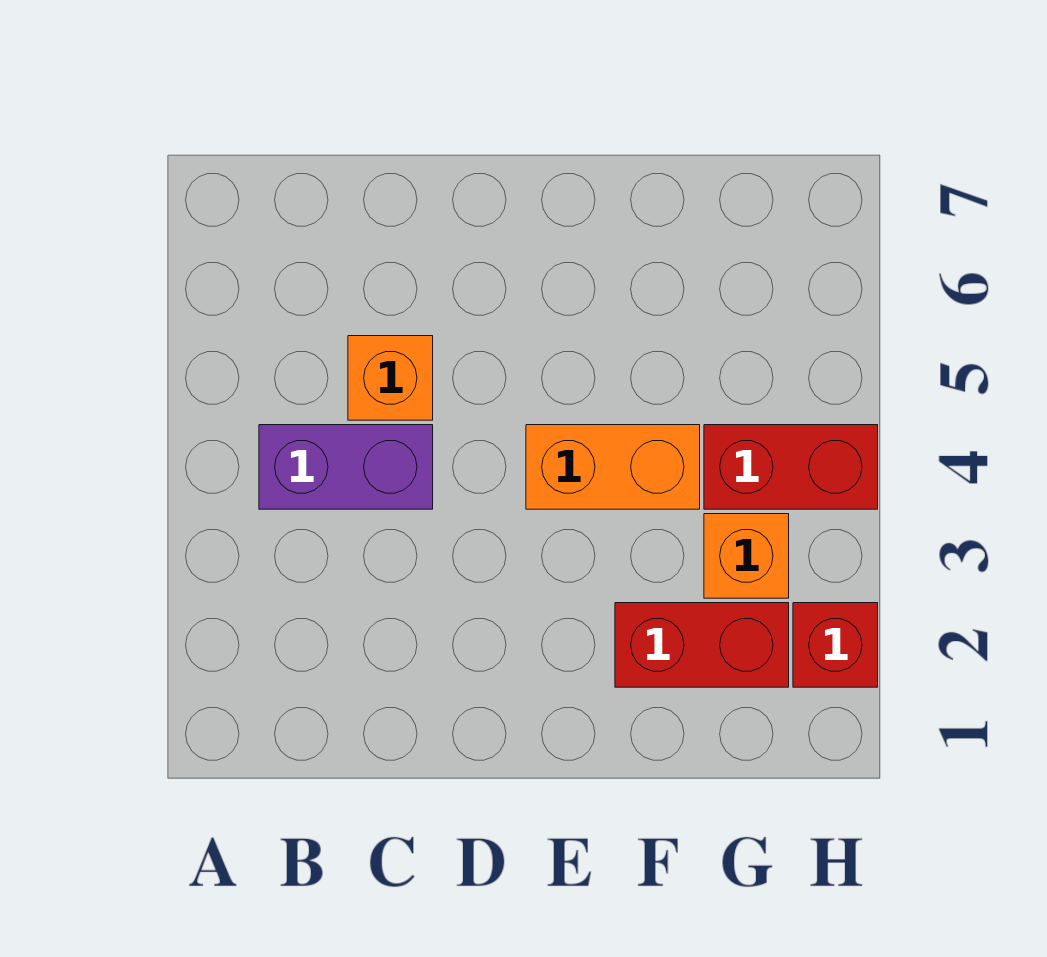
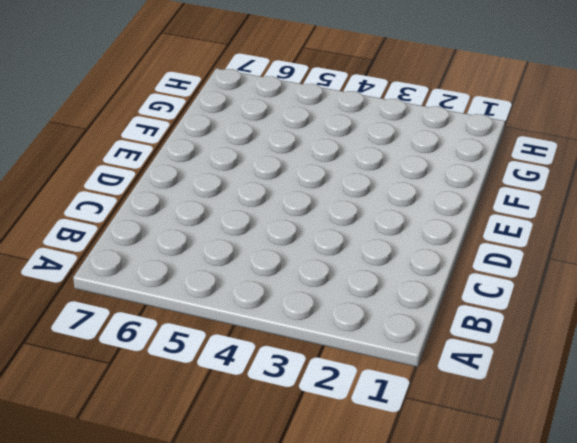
none -> purple 1x2 brick [259,425,433,509]
none -> orange 1x1 brick [348,336,433,420]

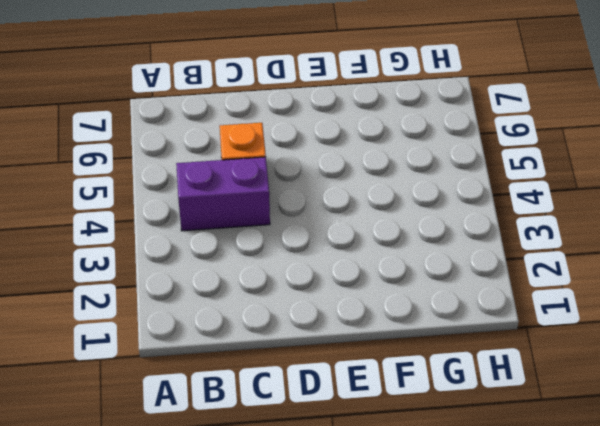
none -> orange 1x2 brick [526,425,700,509]
none -> red 1x2 brick [615,603,789,687]

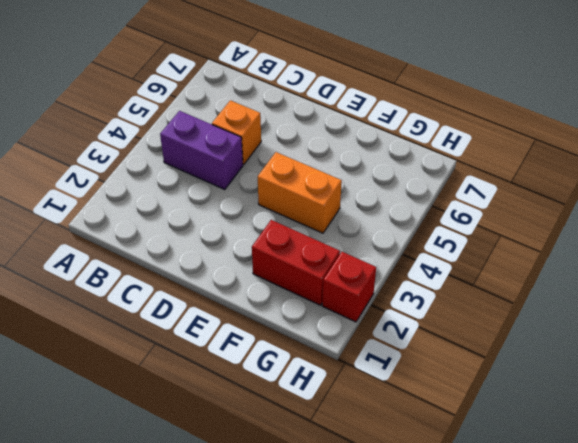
none -> orange 1x1 brick [704,514,789,598]
none -> red 1x2 brick [704,425,878,509]

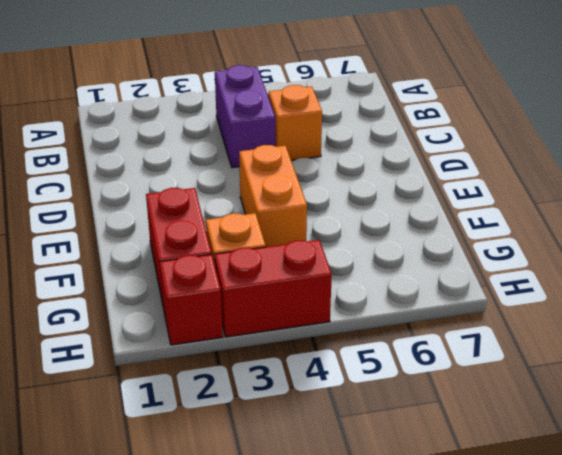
red 1x2 brick [215,240,332,337] -> red 1x2 brick turned to [704,425,878,509]

